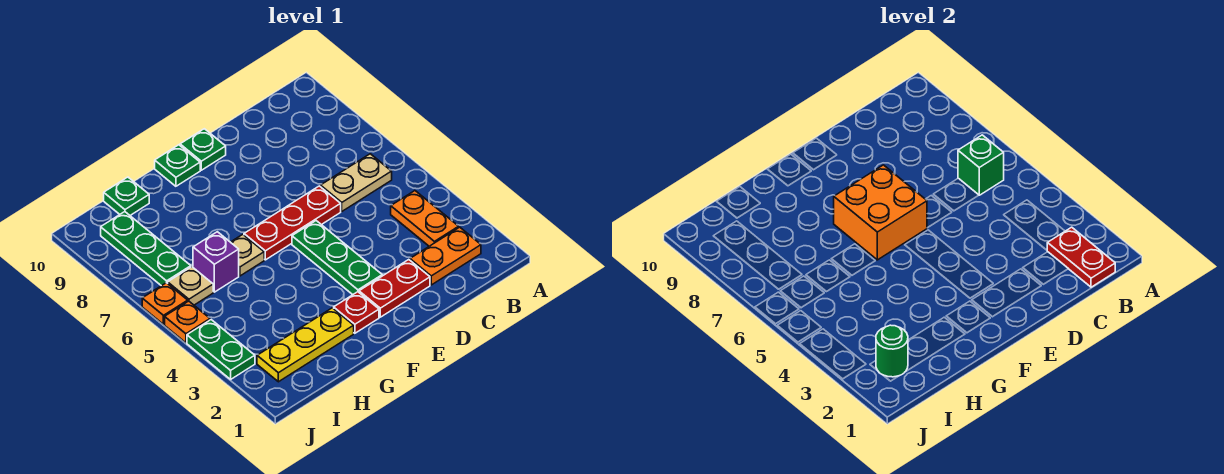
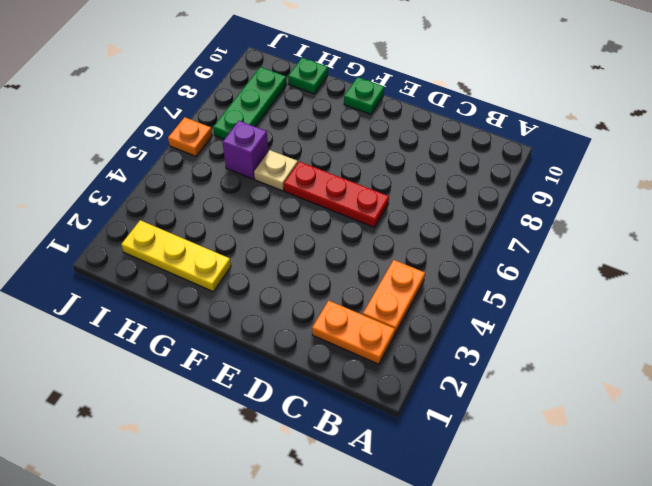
none -> tan 1x2 plate [321,154,392,211]
none -> red 1x2 plate [359,260,430,317]
none -> green 1x3 plate [292,221,382,295]

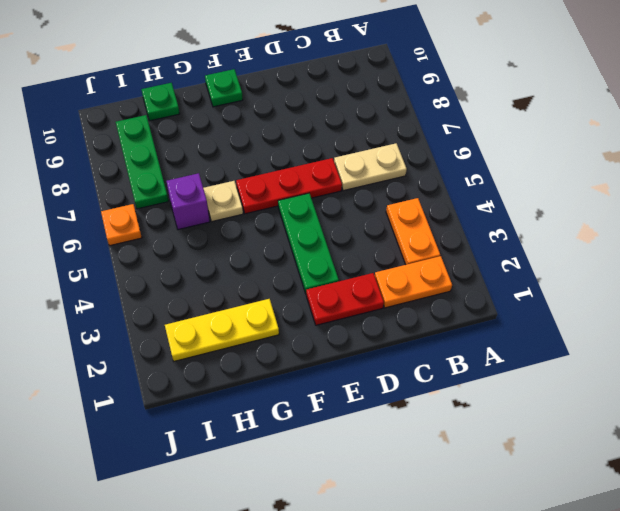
none -> green 1x1 plate [180,129,226,170]
none -> red 1x1 plate [334,292,379,333]
none -> tan 1x1 plate [168,267,213,305]

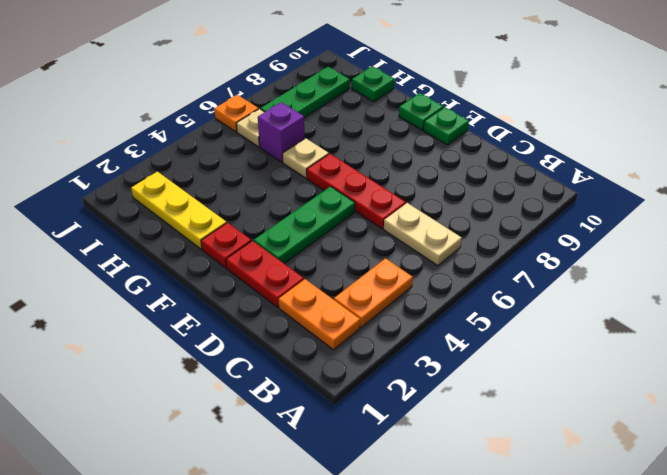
none -> green 1x2 plate [187,320,255,379]
none -> orange 1x1 plate [165,301,210,343]
none -> red 1x2 plate [1047,227,1115,287]

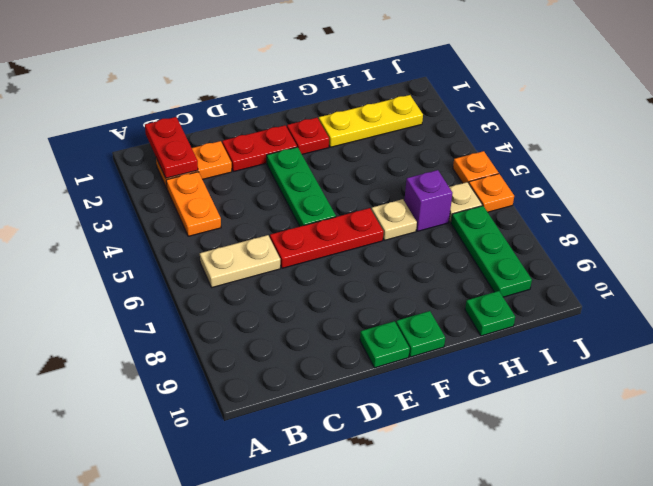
none -> green 1x2 plate [187,320,255,379]
none -> green 1x1 brick [958,135,1004,195]
none -> orange 2x2 brick [834,165,927,260]

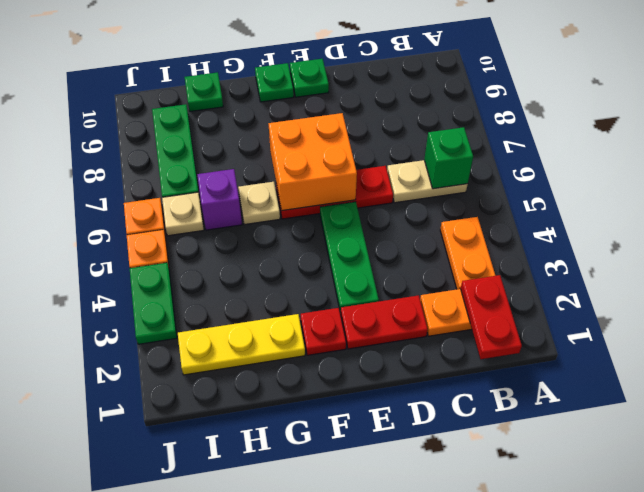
none -> green 1x1 round brick [876,325,908,377]

